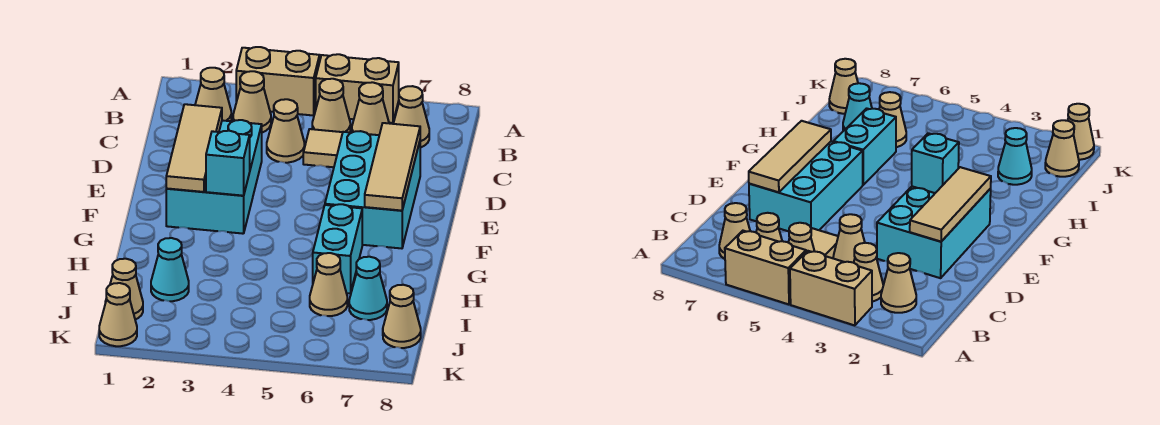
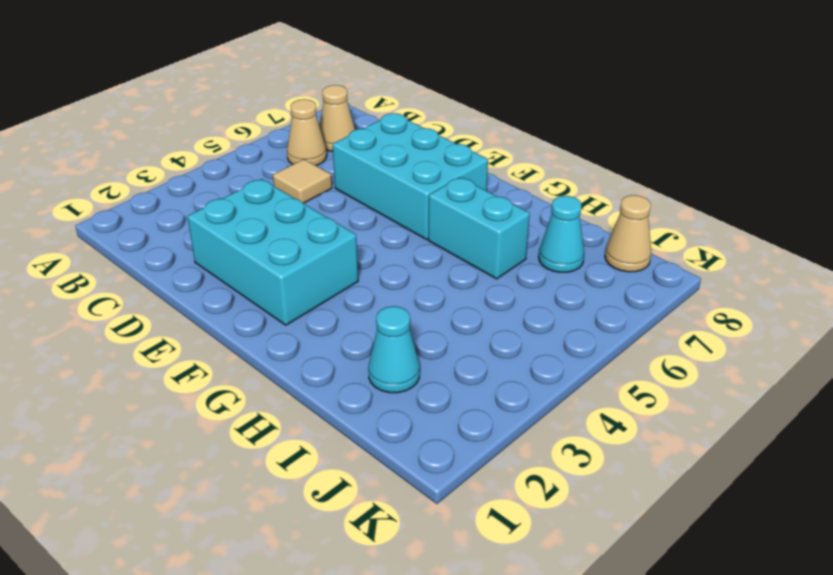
none -> tan 1x2 brick [236,47,320,116]
none -> tan 1x2 brick [316,54,399,123]
none -> tan 1x1 cone [195,68,231,121]

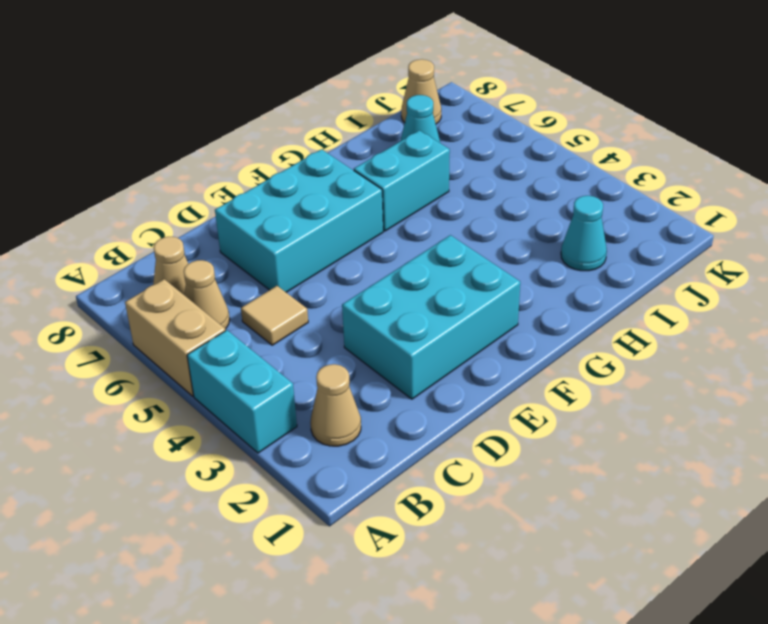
cyan 1x2 brick [187,330,297,453] -> tan 1x2 brick [236,47,320,116]
none -> tan 1x1 cone [233,71,271,132]
none -> tan 1x1 cone [312,79,350,132]
none -> tan 1x1 cone [267,99,304,163]

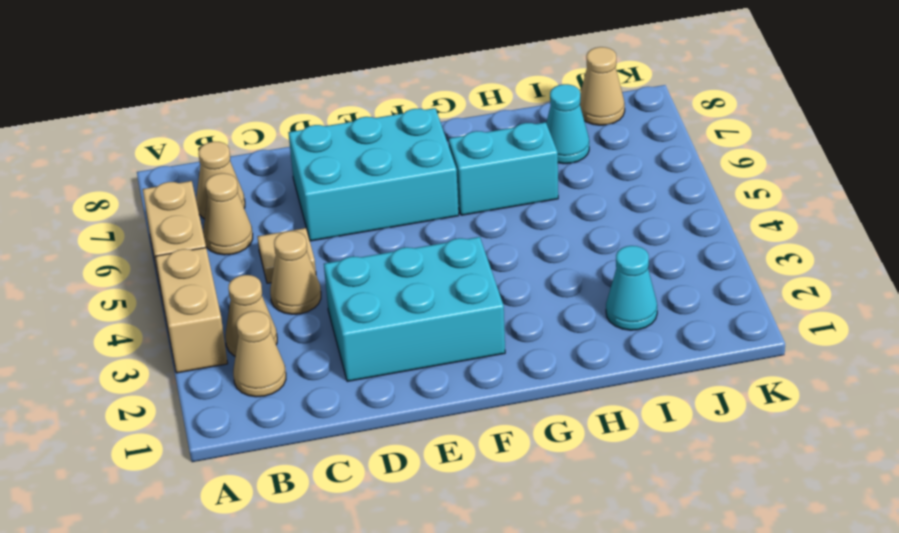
none -> tan 1x1 cone [312,79,350,132]
none -> tan 1x1 cone [310,253,347,316]
none -> tan 1x1 cone [105,259,143,320]

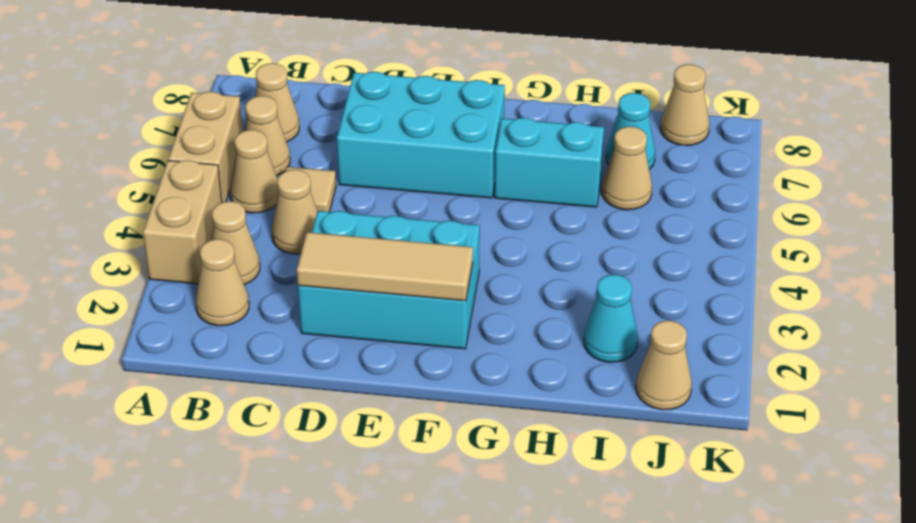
none -> tan 1x1 cone [99,283,137,346]
none -> tan 1x3 tile [365,123,420,211]
none -> cyan 1x1 brick [206,131,250,196]

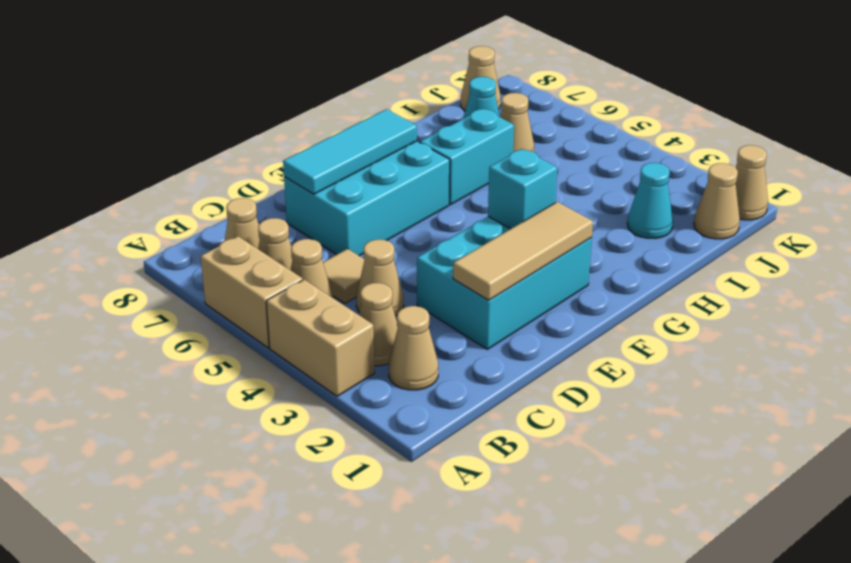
cyan 1x3 tile [283,109,417,194] -> tan 1x3 tile [365,123,420,211]

